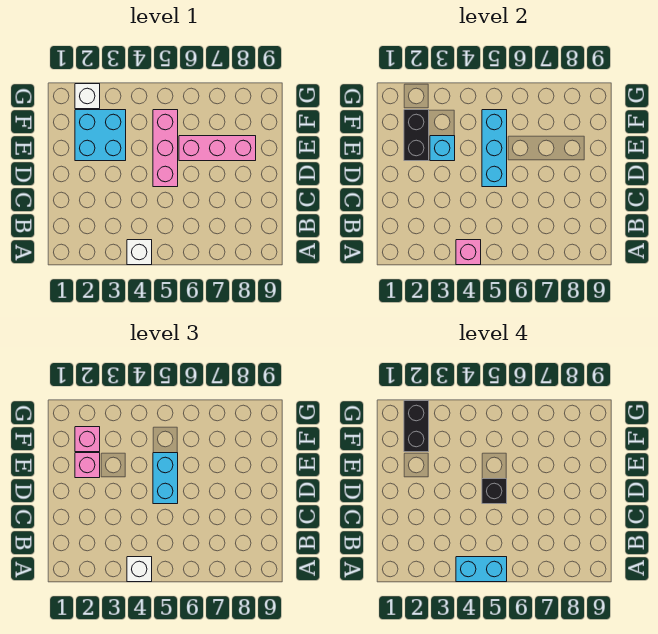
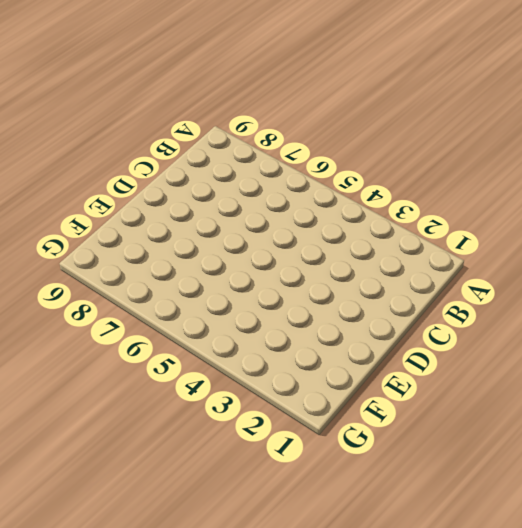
none -> white 1x1 brick [127,240,152,265]
none -> pink 1x3 brick [153,110,178,187]
none -> cyan 2x2 brick [75,110,126,161]

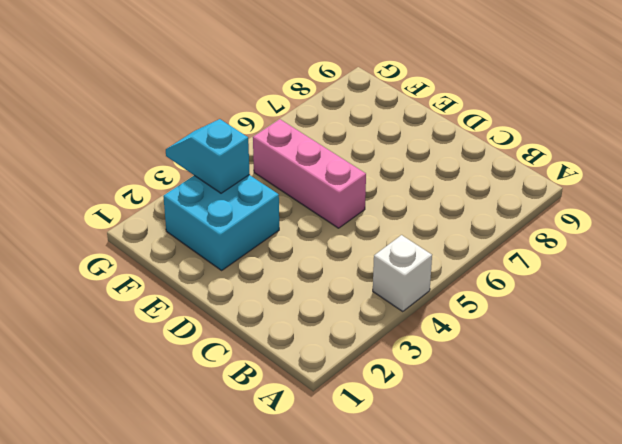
cyan 1x2 slope [166,119,250,193] -> none
none -> pink 1x3 brick [179,136,256,161]
none -> white 1x1 brick [75,84,100,109]
none -> pink 1x1 brick [456,240,481,265]

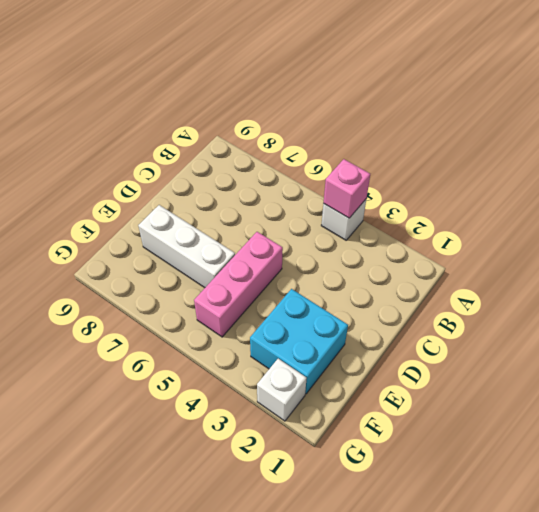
white 1x3 brick [138,205,235,288] -> pink 1x3 brick [179,136,256,161]
none -> cyan 1x3 brick [482,110,507,187]
none -> black 1x2 brick [404,110,429,161]
none -> cyan 1x1 brick [430,136,455,161]

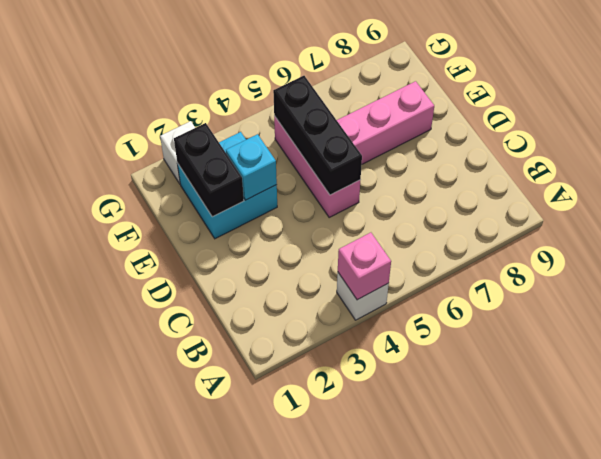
black 1x3 brick [273,76,362,195] -> cyan 1x3 brick [482,110,507,187]
none -> white 1x1 brick [127,557,152,582]
none -> cyan 1x2 brick [153,453,178,504]
none -> pink 1x1 brick [75,453,100,478]

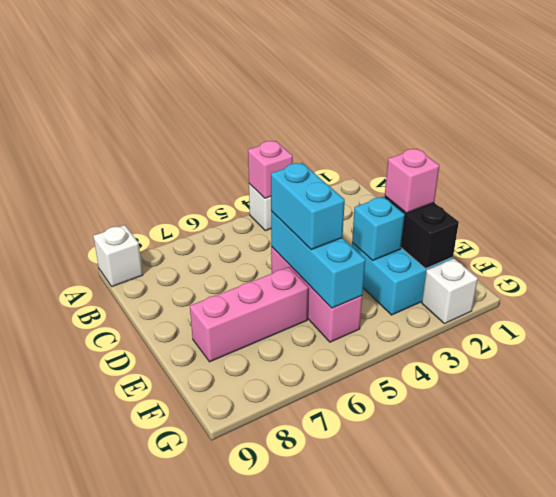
white 1x1 brick [93,225,143,287] -> white 1x1 brick moved to [127,557,152,582]
none -> pink 1x1 brick [75,427,100,452]
none -> cyan 1x2 brick [456,557,507,582]
none -> black 1x1 brick [482,479,507,504]

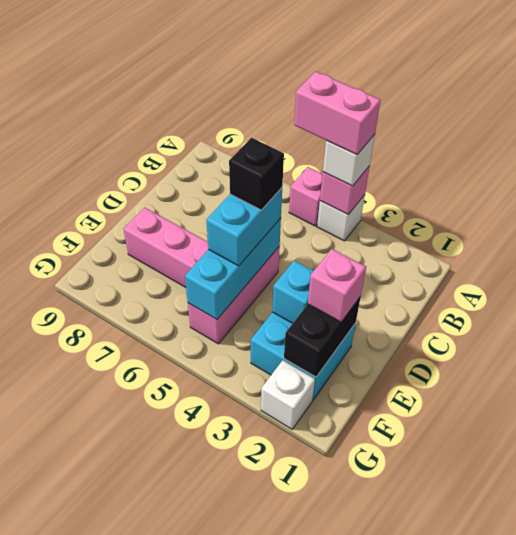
pink 1x2 brick [294,71,381,155] -> cyan 1x2 brick [456,557,507,582]
pink 1x1 brick [289,167,323,226] -> pink 1x1 brick moved to [75,427,100,452]
none -> black 1x2 brick [404,401,429,452]

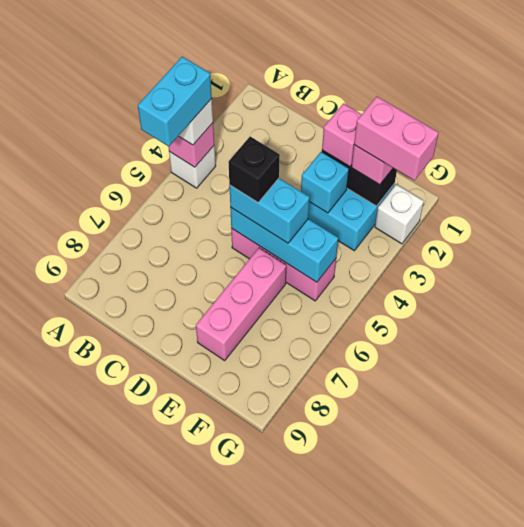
pink 1x2 brick [354,97,439,180] -> black 1x2 brick [404,401,429,452]

